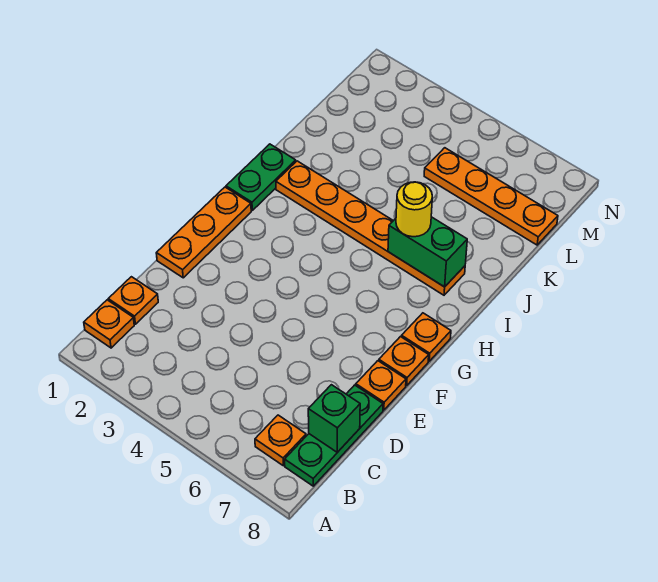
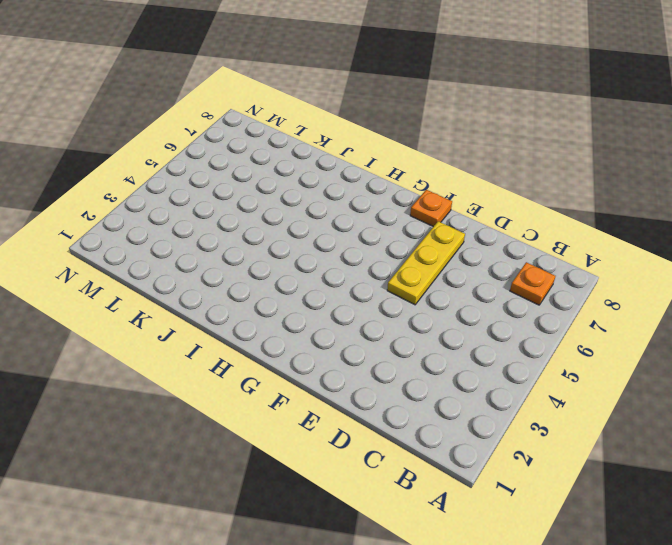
yellow 1x3 plate [387,221,465,305] -> none
none -> orange 1x1 plate [84,300,134,348]
none -> green 1x3 plate [285,385,383,486]
none -> orange 1x1 plate [108,277,158,324]

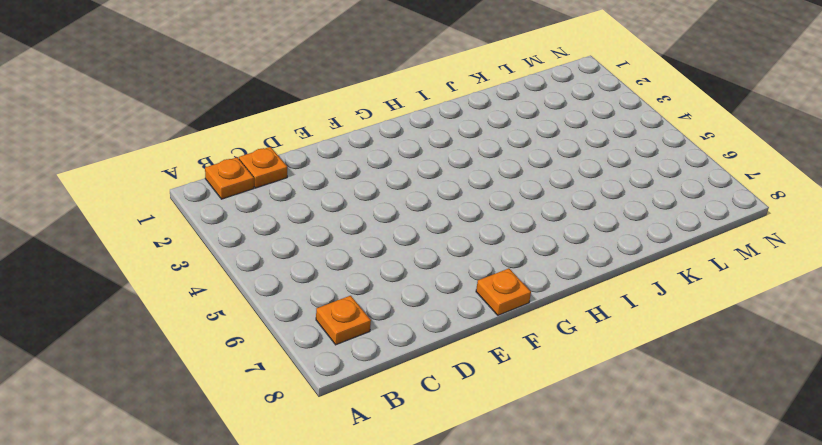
none -> green 1x3 plate [285,385,383,486]
none -> orange 1x3 plate [156,187,251,278]
none -> orange 1x1 plate [356,361,406,410]

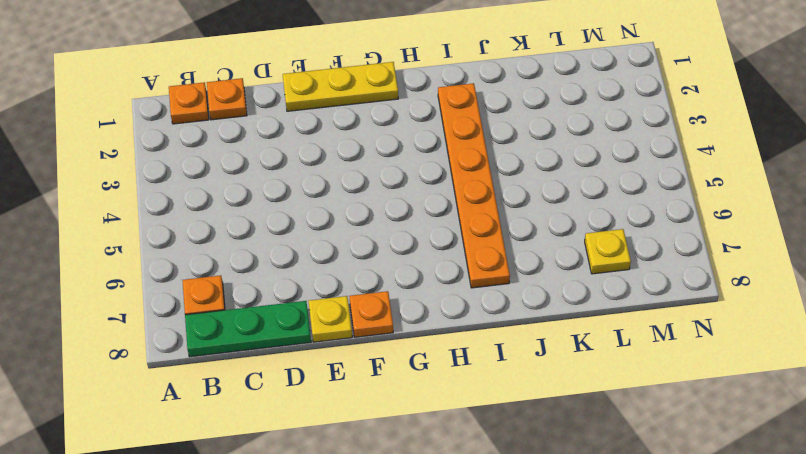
yellow 1x3 plate [283,62,398,111] -> orange 1x3 plate [156,187,251,278]
yellow 1x1 plate [309,296,352,342] -> orange 1x1 plate [356,361,406,410]
yellow 1x1 plate [585,229,631,274] -> orange 1x4 plate [424,148,558,245]
none -> orange 1x1 plate [402,313,451,361]
none -> green 1x2 plate [226,144,296,210]
none -> green 1x1 brick [308,385,360,452]

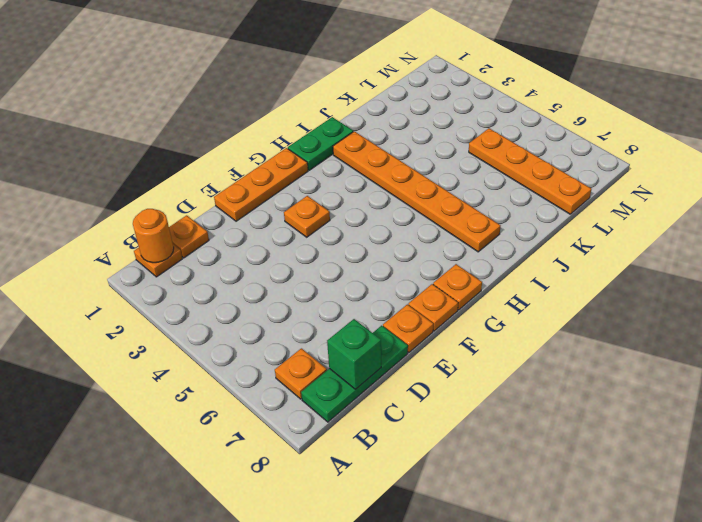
orange 1x1 round brick [133,209,174,263] -> none
orange 1x1 plate [284,196,330,237] -> none
none -> green 1x2 brick [388,217,467,287]
none -> yellow 1x1 round brick [396,182,432,237]

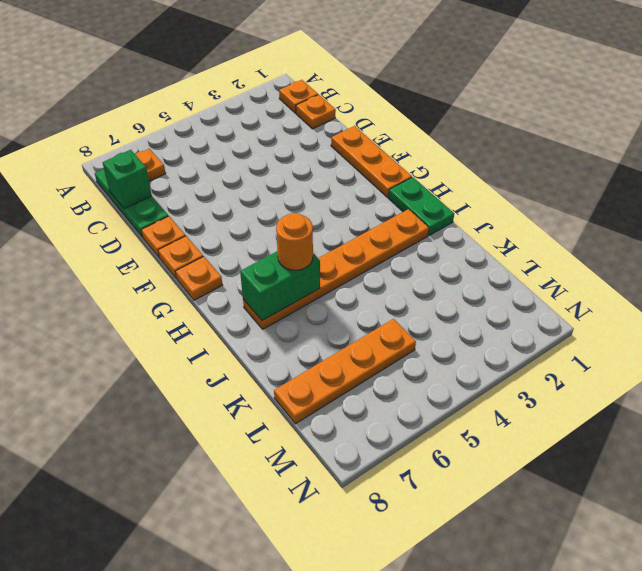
orange 1x1 round brick [276,213,313,270] -> yellow 1x1 round brick [396,182,432,237]

